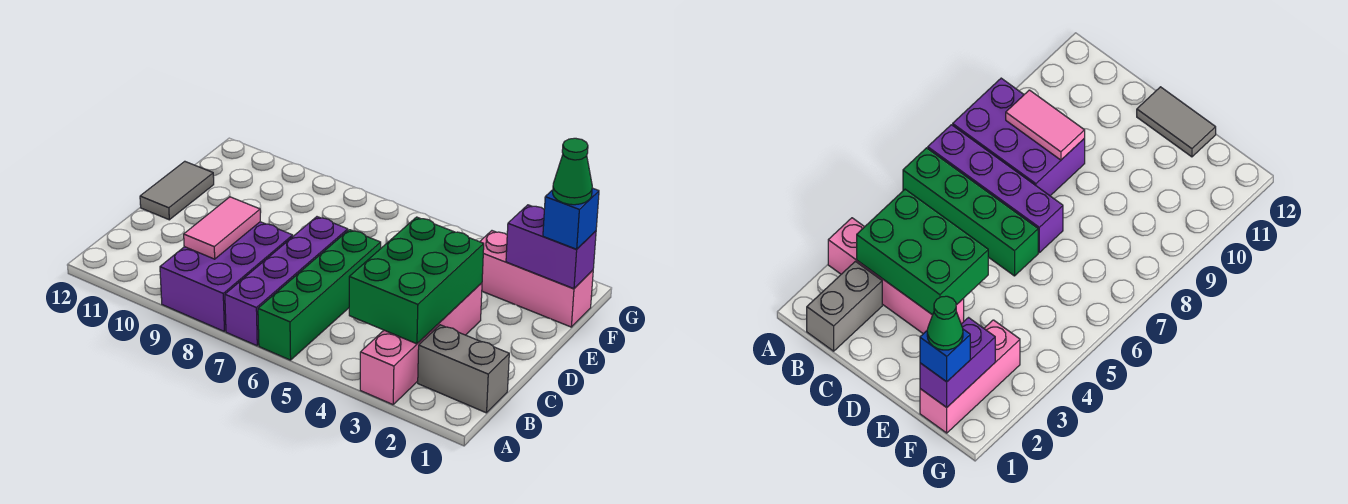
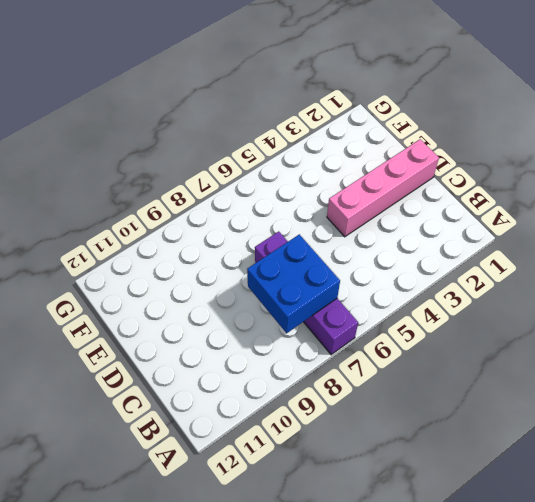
blue 2x2 brick [247,234,340,333] -> none
pink 1x4 brick [327,139,439,237] -> pink 1x4 brick turned to [360,283,482,405]
none -> green 1x4 brick [258,230,381,360]
none -> purple 2x3 brick [160,222,293,331]
none -> grey 1x2 brick [418,325,509,413]

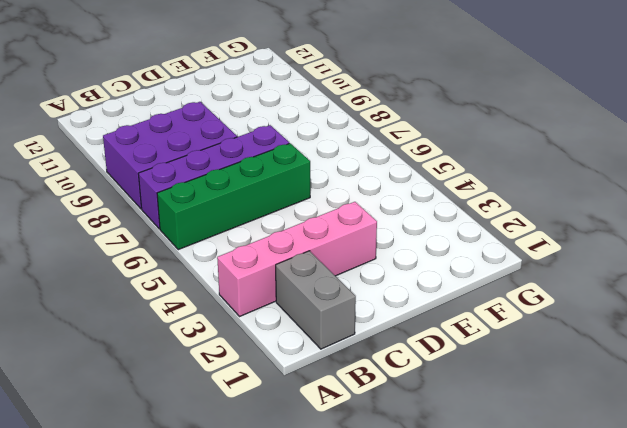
none -> grey 1x2 tile [140,161,214,220]
none -> pink 1x3 brick [480,231,593,327]
none -> green 2x3 brick [349,217,484,344]

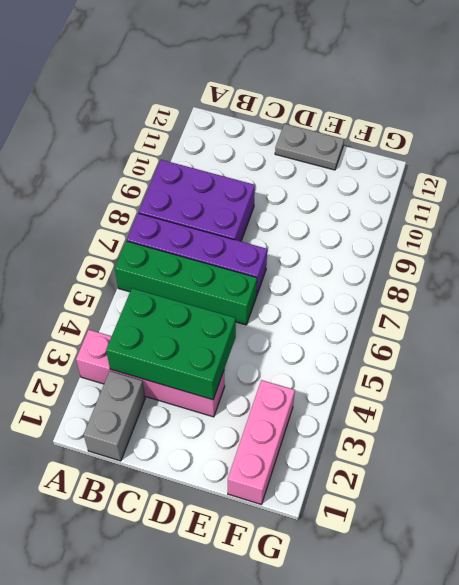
grey 1x2 plate [275,124,344,170] -> grey 1x2 tile [140,161,214,220]
none -> pink 1x2 tile [184,197,260,259]
none -> purple 1x2 brick [506,205,596,289]
none -> blue 1x1 brick [543,188,599,249]

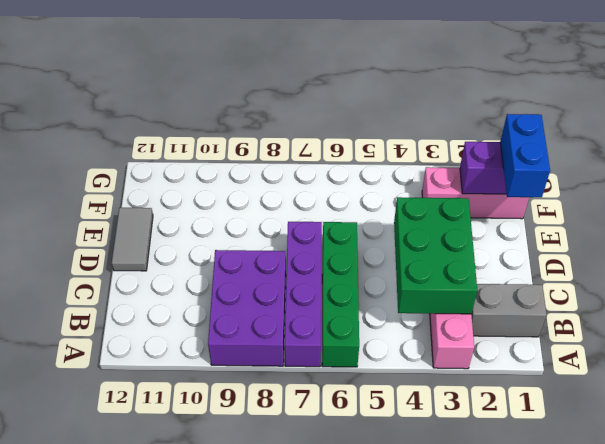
blue 1x2 brick [500,114,550,197] -> blue 1x1 brick [543,188,599,249]
none -> pink 1x2 tile [184,197,260,259]
none -> green 1x1 cone [553,138,592,205]

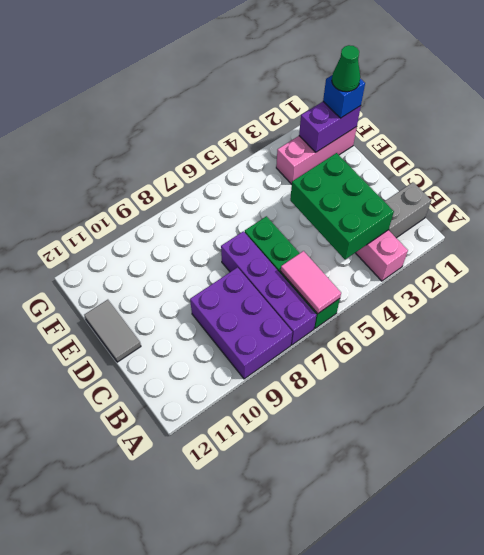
pink 1x2 tile [281,251,341,314] -> pink 1x2 tile moved to [184,197,260,259]

